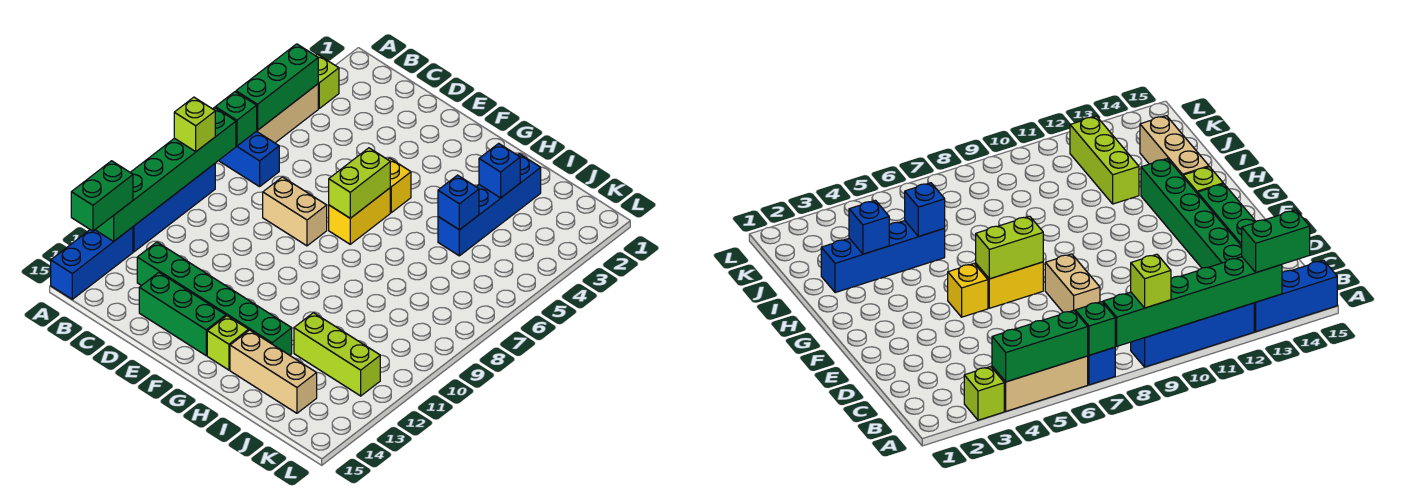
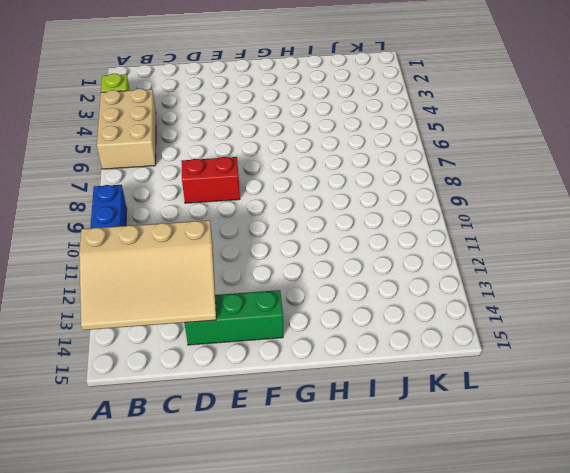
tan 2x3 brick [97,89,156,169] -> tan 1x3 brick [257,84,318,143]
tan 3x4 slope [79,220,216,330] -> green 1x6 brick [95,108,236,241]
red 1x2 brick [181,157,240,203] -> tan 1x2 brick [263,177,327,246]
none -> blue 1x2 brick [219,131,279,187]
none -> blue 1x3 brick [51,227,133,299]
none -> green 1x6 brick [137,242,292,355]

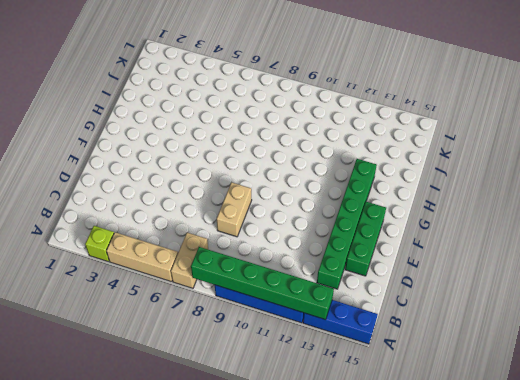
tan 1x2 brick [171,233,208,288] -> blue 1x2 brick [219,131,279,187]
none -> yellow 1x1 brick [388,158,411,213]
none -> yellow 1x2 brick [329,188,390,244]
none -> lime 1x1 brick [207,316,249,370]

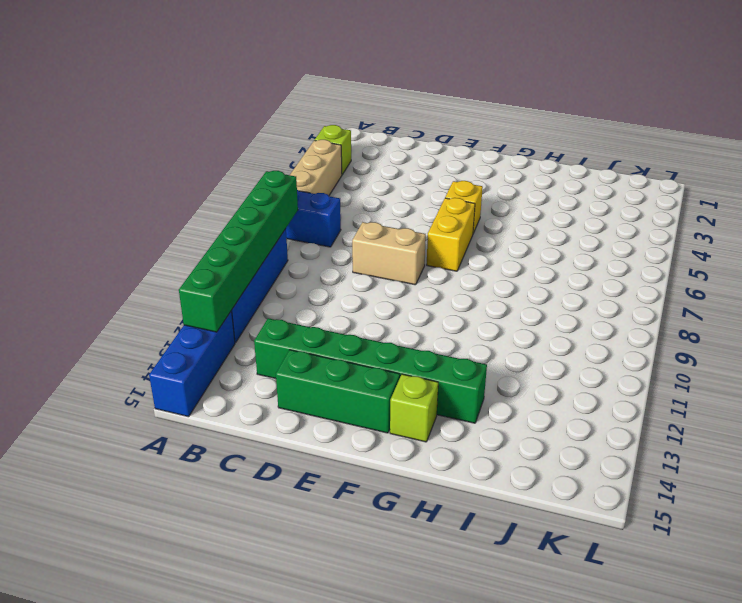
none -> tan 1x3 brick [230,330,317,413]
none -> blue 1x4 brick [438,154,541,256]
none -> lime 1x3 brick [294,313,380,396]

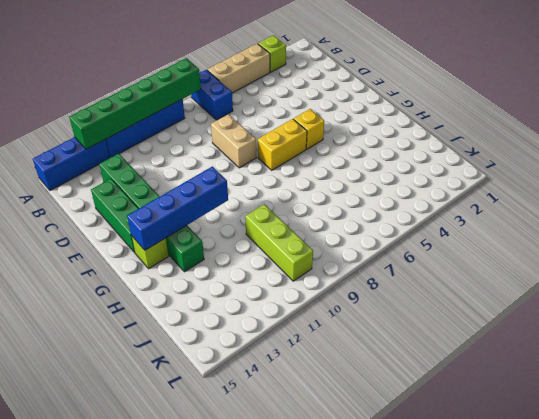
blue 1x4 brick [127,166,228,250] -> blue 1x4 brick moved to [438,154,541,256]
lime 1x3 brick [245,204,313,281] -> lime 1x3 brick moved to [294,313,380,396]
none -> tan 1x3 brick [230,330,317,413]
none -> green 1x3 brick [236,44,318,130]
none -> green 1x1 brick [215,92,257,146]

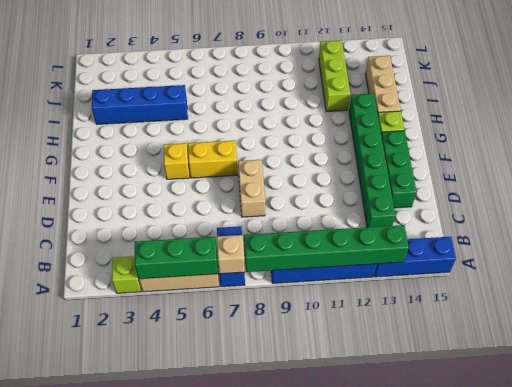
tan 1x1 brick [217,235,245,274] -> green 1x1 brick [215,92,257,146]
none -> lime 1x2 brick [329,148,390,218]
none -> blue 1x1 brick [479,143,520,198]
none -> blue 1x1 brick [438,175,479,230]

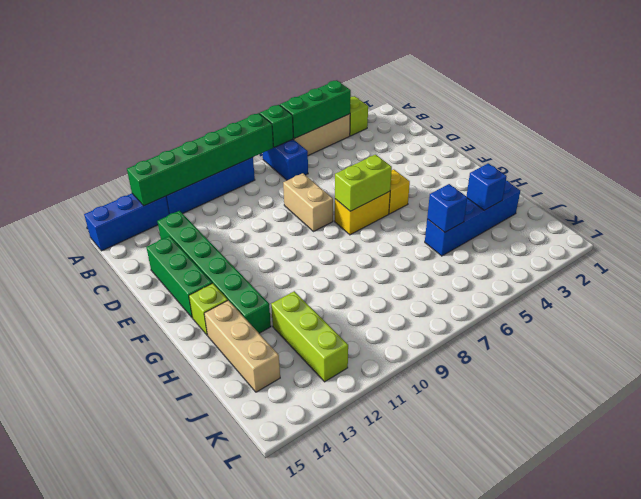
none -> lime 1x1 brick [174,97,215,152]
none -> green 1x2 brick [71,161,133,231]

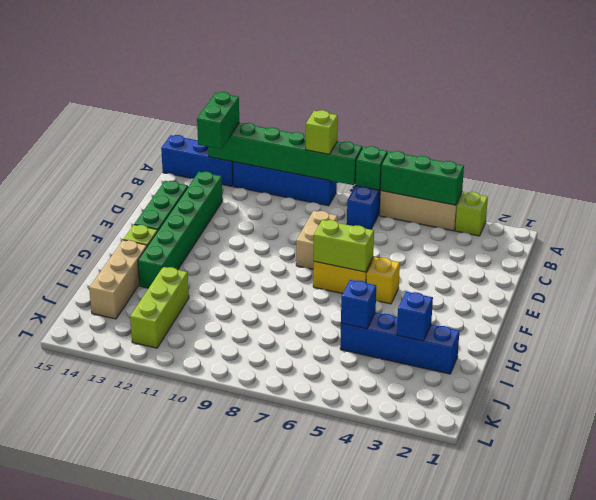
green 1x2 brick [197,92,239,149] -> green 1x2 brick turned to [71,161,133,231]

